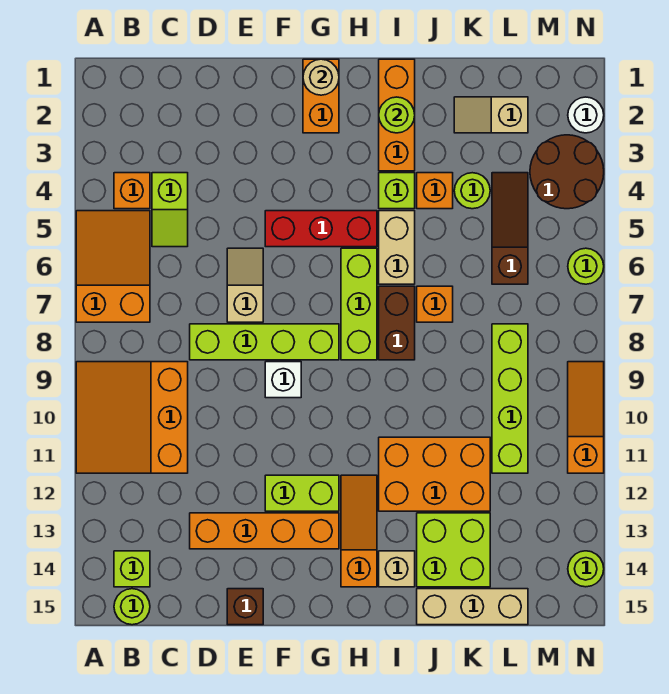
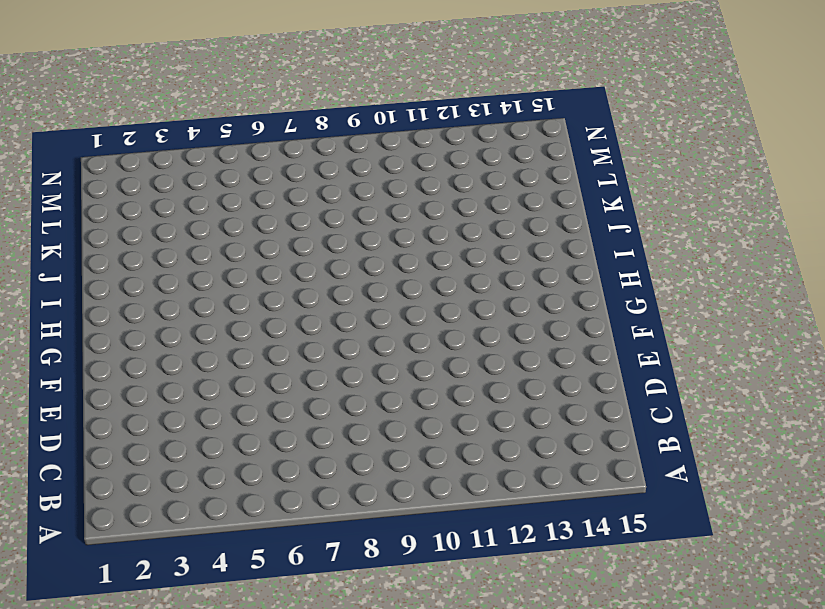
none -> orange 2x3 slope [76,211,150,322]
none -> orange 3x3 slope [76,362,188,473]
none -> orange 1x1 brick [114,173,150,209]
none -> lime 1x1 brick [114,551,150,587]

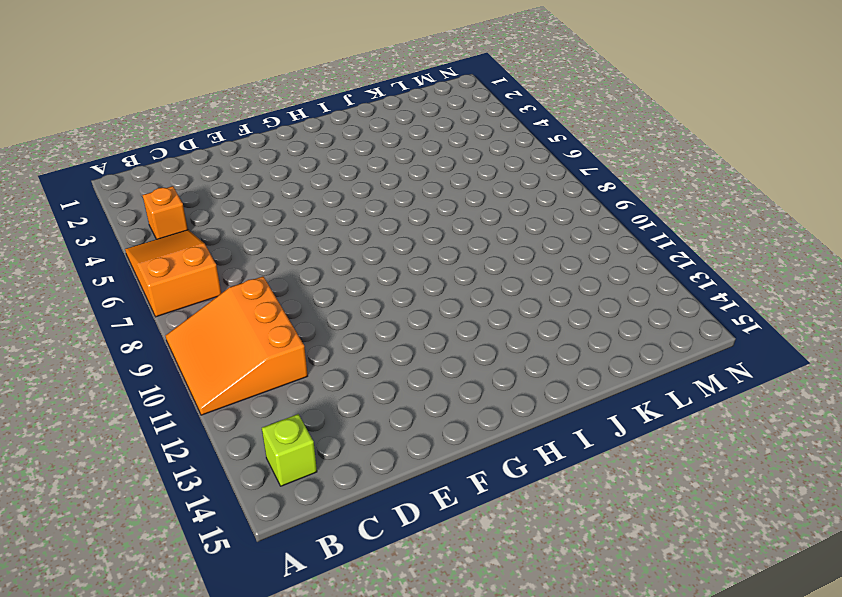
none -> lime 1x1 round brick [114,589,150,625]
none -> lime 1x2 slope [152,173,188,247]
none -> lime 1x4 brick [190,324,339,360]
none -> orange 1x4 brick [190,513,339,549]

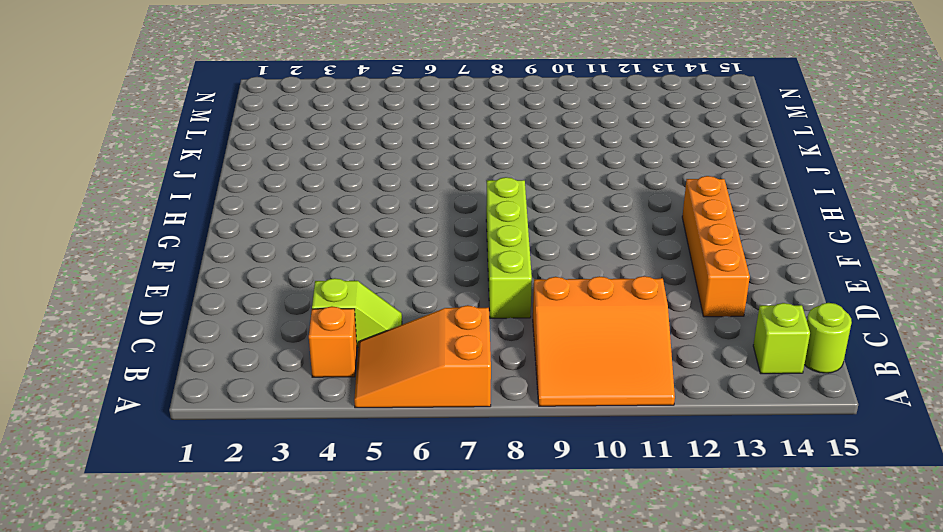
none -> tan 1x2 slope [227,248,263,322]
none -> brown 1x1 brick [227,589,263,625]
none -> red 1x3 brick [265,211,377,247]
none -> white 1x1 brick [265,362,301,398]

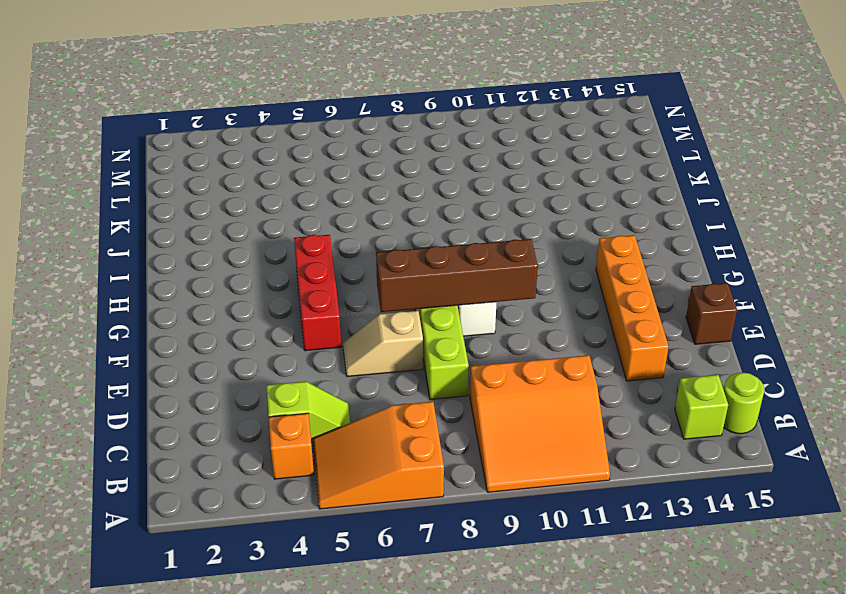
brown 1x4 brick [376,239,538,312] -> none
none -> lime 1x2 brick [265,475,339,511]
none -> orange 1x2 brick [303,59,339,133]
none -> lime 1x3 brick [341,248,377,360]
none -> orange 1x3 slope [341,475,377,587]

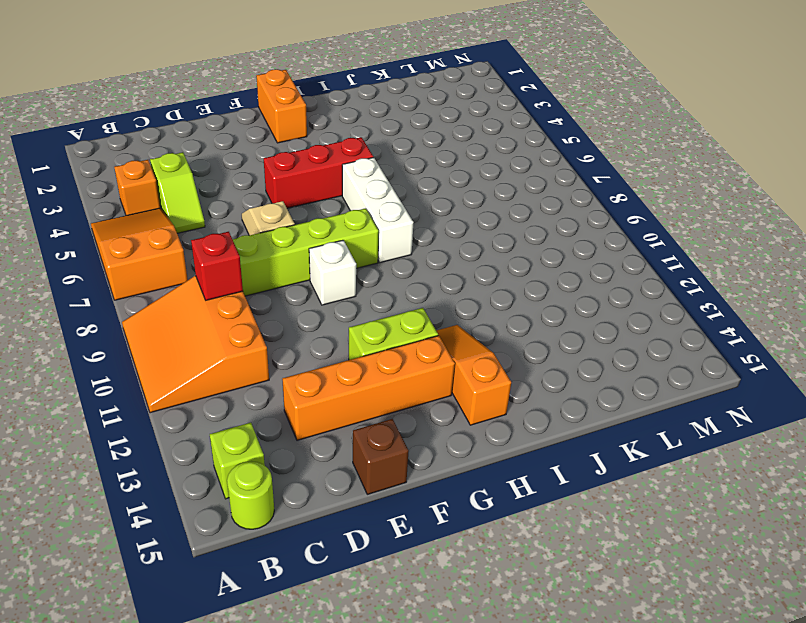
red 1x1 brick [191,232,243,300] -> none
white 1x3 brick [342,157,414,263] -> lime 1x3 brick [341,248,377,360]
none -> orange 1x3 brick [379,59,415,171]
none -> lime 1x1 brick [379,173,415,209]
none -> tan 1x2 brick [379,211,415,284]
none -> brown 1x2 brick [379,286,415,360]

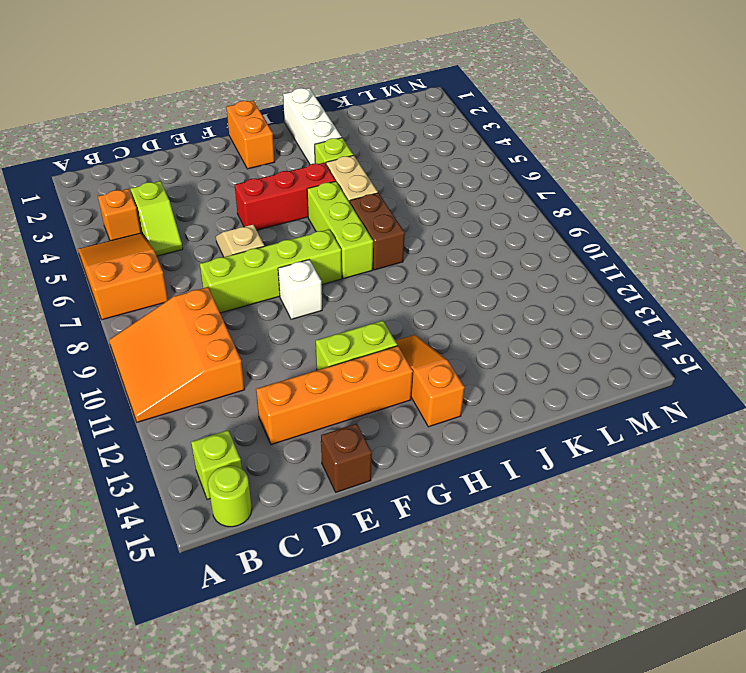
white 1x3 brick [283,88,342,165] -> orange 1x3 brick [379,59,415,171]
none -> orange 2x3 brick [379,437,490,511]
none -> tan 1x1 brick [379,551,415,587]
none -> orange 1x1 brick [417,173,453,209]
none -> orange 1x1 brick [417,286,453,322]

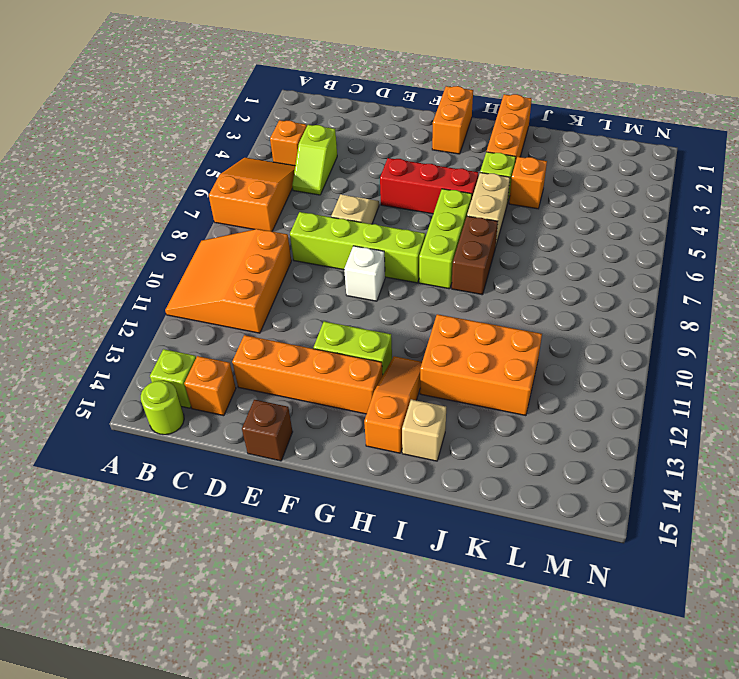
orange 1x1 brick [184,356,236,416] -> orange 1x1 brick moved to [417,286,453,322]
none -> lime 2x2 brick [417,513,490,587]
none -> tan 1x3 brick [417,589,528,625]
none -> tan 1x2 slope [454,97,528,133]
none -> lime 1x1 round brick [454,173,490,209]

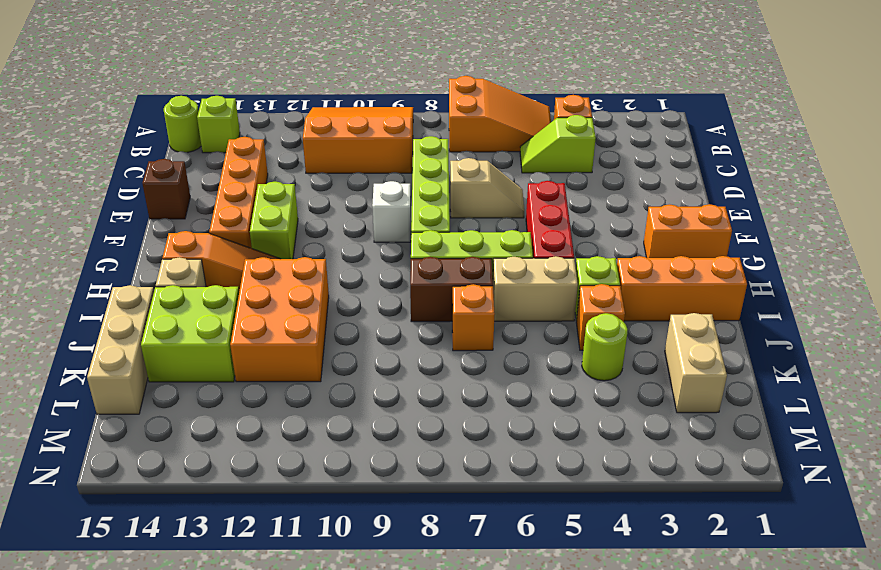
tan 1x2 brick [665,313,727,413] -> tan 1x2 slope [454,97,528,133]
none -> brown 1x3 slope [492,173,528,284]
none -> lime 1x4 brick [492,324,528,473]
none -> brown 2x2 round brick [530,135,604,209]
none -> white 1x1 round brick [568,97,604,133]

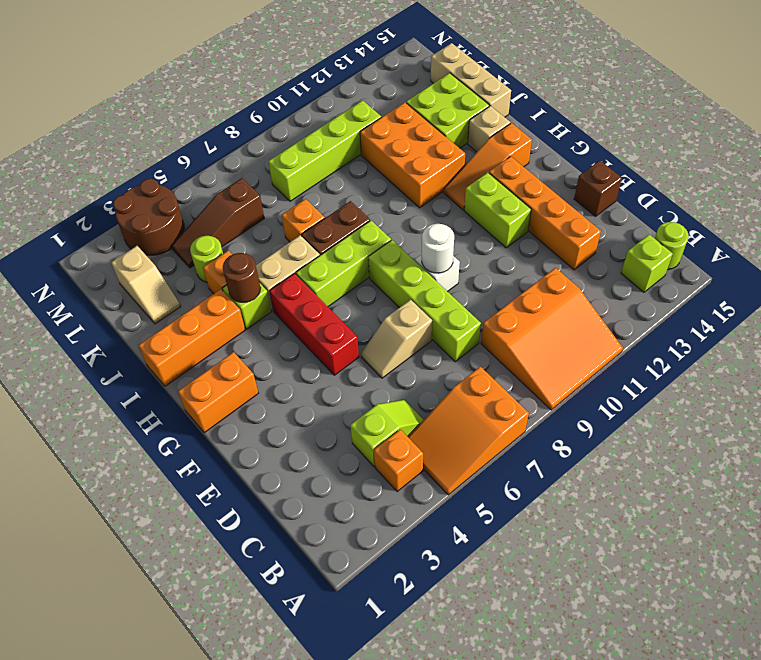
white 1x1 round brick [422,224,454,273] -> white 1x1 round brick moved to [568,97,604,133]
brown 1x1 round brick [223,253,261,302] -> none
none -> lime 1x1 round brick [568,248,604,284]
none -> orange 1x3 slope [568,362,604,473]
none -> lime 1x1 round brick [568,551,604,587]
none -> tan 1x1 round brick [303,59,339,95]

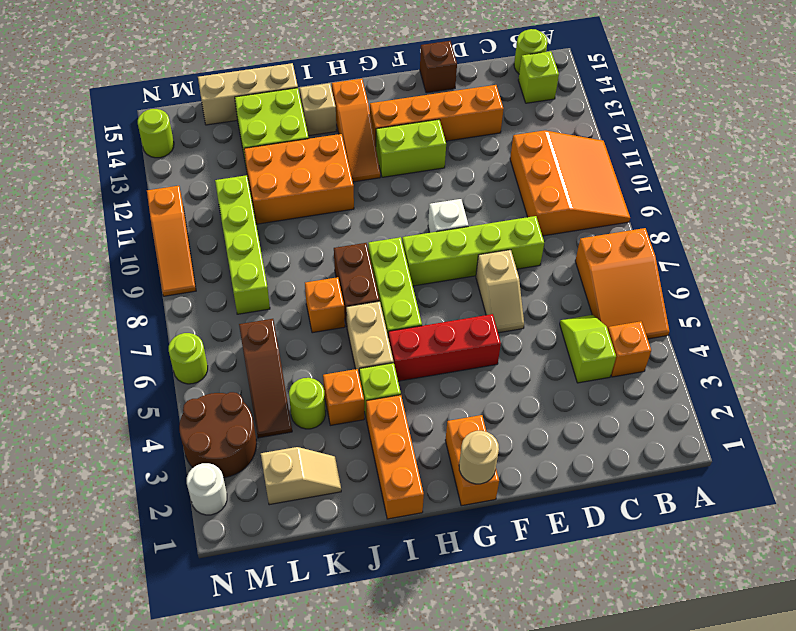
none -> lime 1x1 round brick [379,97,415,133]

